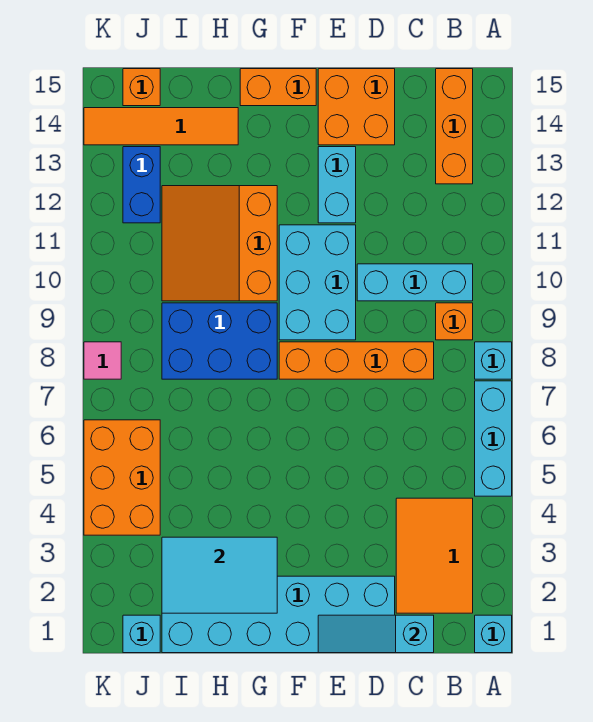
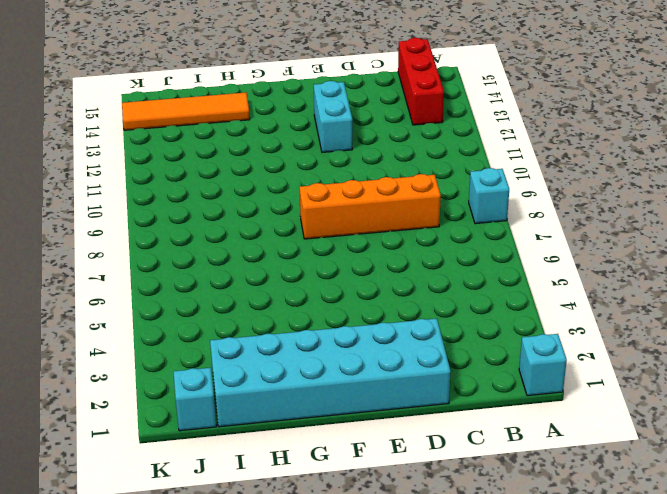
red 1x3 brick [398,38,444,125] -> orange 1x3 brick [436,69,473,184]
none -> cyan 1x3 brick [475,381,512,496]
none -> orange 2x3 tile [396,498,473,613]
none -> orange 1x1 brick [436,303,473,340]

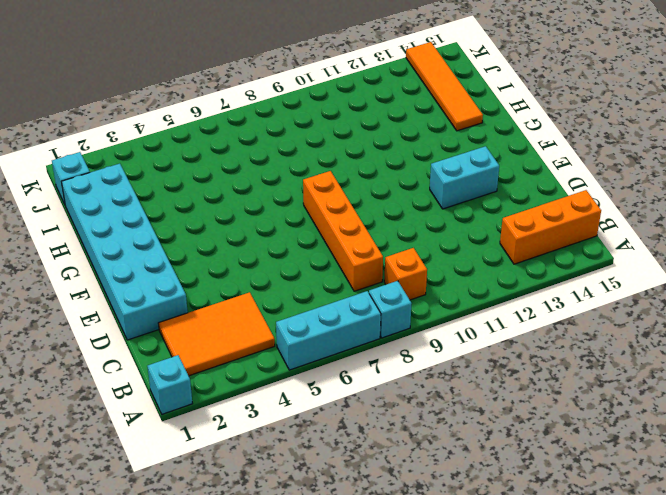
none -> cyan 1x3 brick [357,264,473,301]
none -> orange 2x2 brick [318,69,395,145]
none -> cyan 2x3 brick [279,225,356,340]

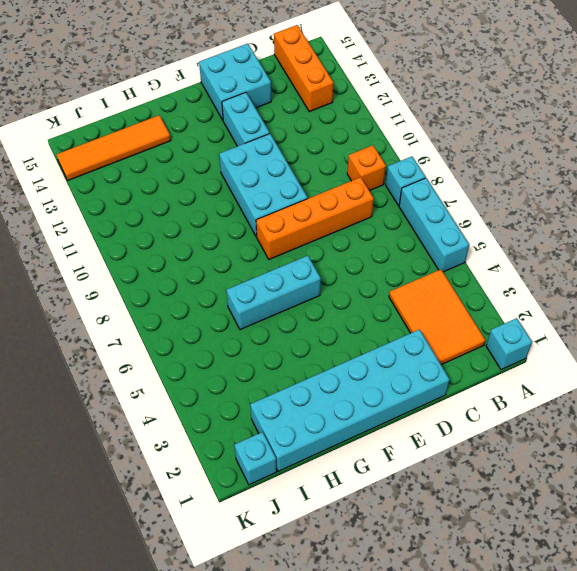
cyan 2x2 brick [199,43,271,120] -> orange 2x2 brick [318,69,395,145]
cyan 1x3 brick [226,256,321,330] -> cyan 1x3 brick moved to [357,264,473,301]
none -> orange 1x2 brick [240,69,316,106]
none -> blue 2x3 brick [162,303,277,379]
none -> orange 3x3 slope [162,186,277,301]

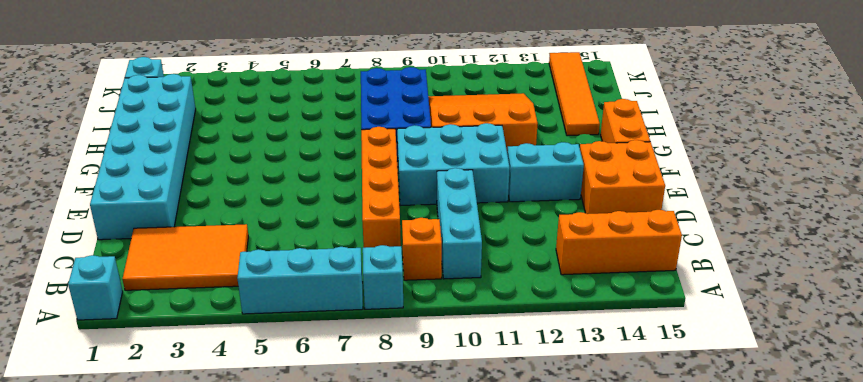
none -> orange 2x3 brick [84,420,160,535]
none -> blue 1x2 brick [123,147,160,223]
none -> orange 1x1 brick [123,69,160,106]

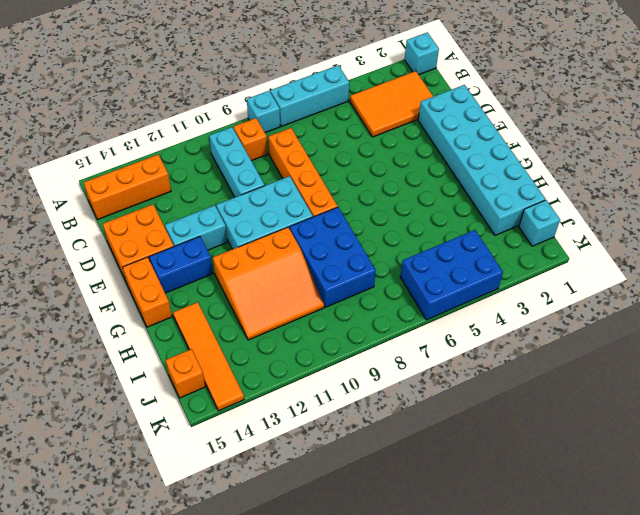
blue 1x2 brick [149,237,213,293] -> blue 1x2 brick moved to [123,147,160,223]
blue 2x3 brick [400,230,503,320] -> orange 2x3 brick [84,420,160,535]
none -> pink 1x1 tile [84,342,121,379]
none -> cyan 1x3 slope [318,615,434,653]
none -> cyan 2x3 tile [162,537,277,613]

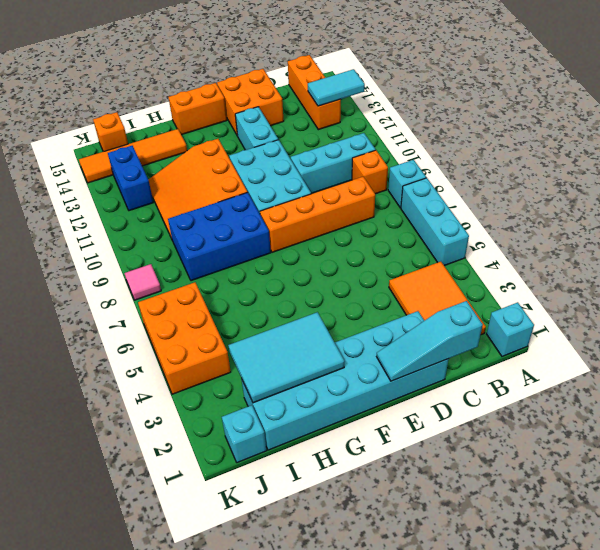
cyan 1x2 tile [308,69,365,106] -> none

